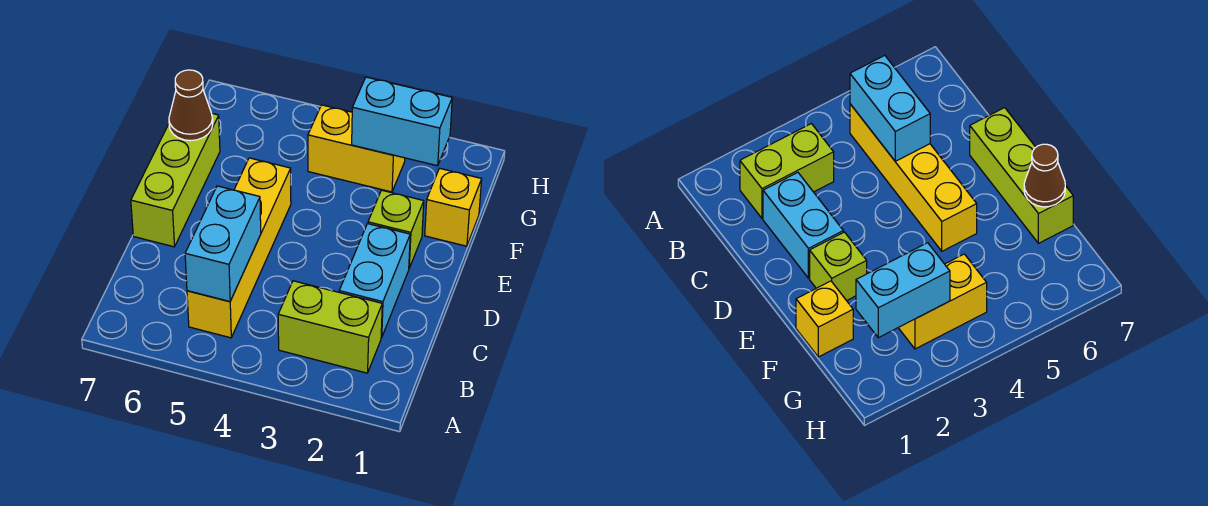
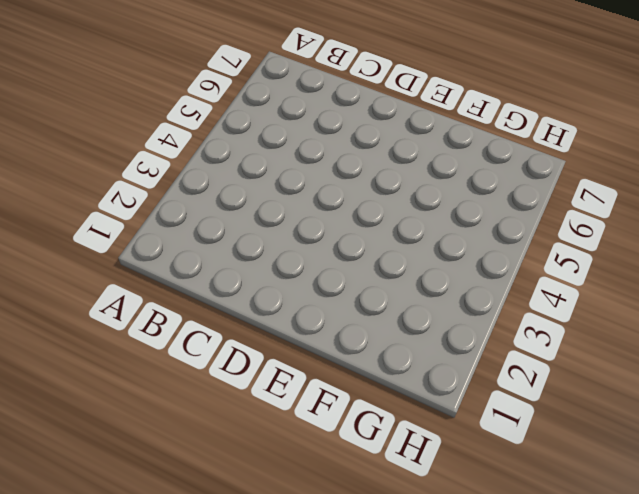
none -> lime 1x2 brick [278,281,382,373]
none -> yellow 1x4 brick [187,158,291,338]

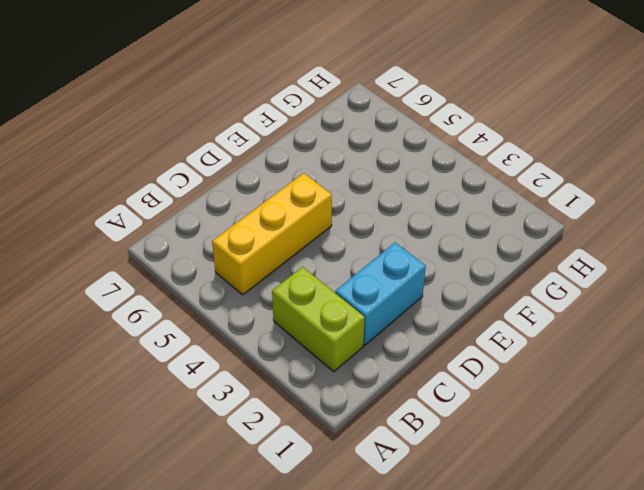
yellow 1x3 brick [212,173,332,295] -> yellow 1x4 brick [187,158,291,338]
none -> lime 1x3 brick [131,113,220,247]
none -> lime 1x1 brick [368,190,424,268]

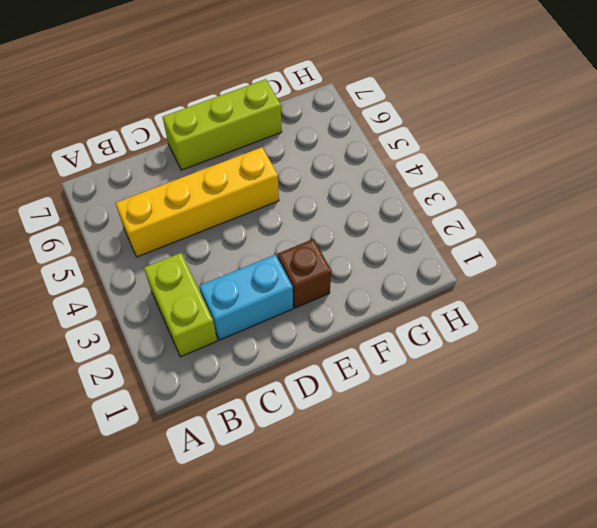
brown 1x1 brick [278,239,331,308] -> lime 1x1 brick [368,190,424,268]
none -> yellow 1x1 brick [425,168,482,246]
none -> yellow 1x2 brick [308,105,405,192]

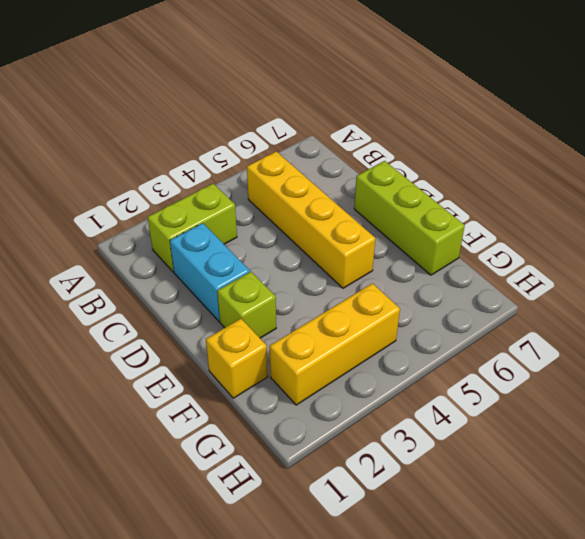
yellow 1x3 brick [270,283,400,405] -> yellow 1x2 brick [308,105,405,192]
none -> cyan 1x2 brick [185,186,261,302]
none -> brown 1x1 cone [169,70,213,141]

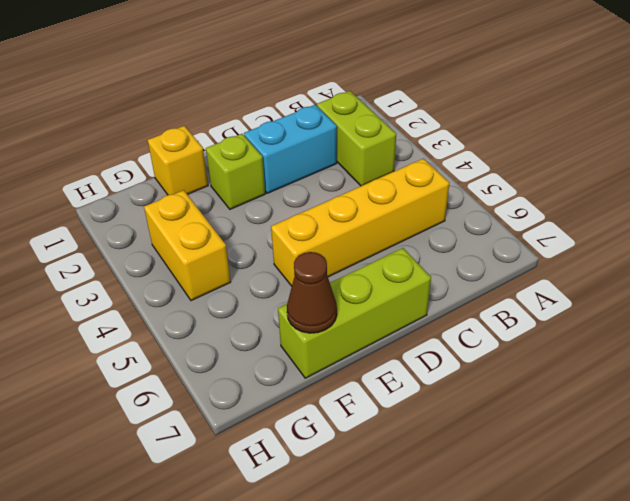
none -> cyan 1x2 brick [185,186,261,302]
none -> cyan 1x2 brick [352,77,452,166]

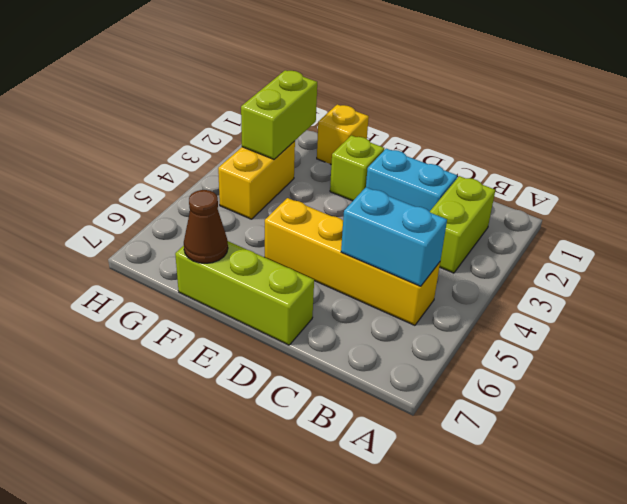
lime 1x2 brick [241,70,317,159] -> cyan 1x2 brick [352,77,452,166]

